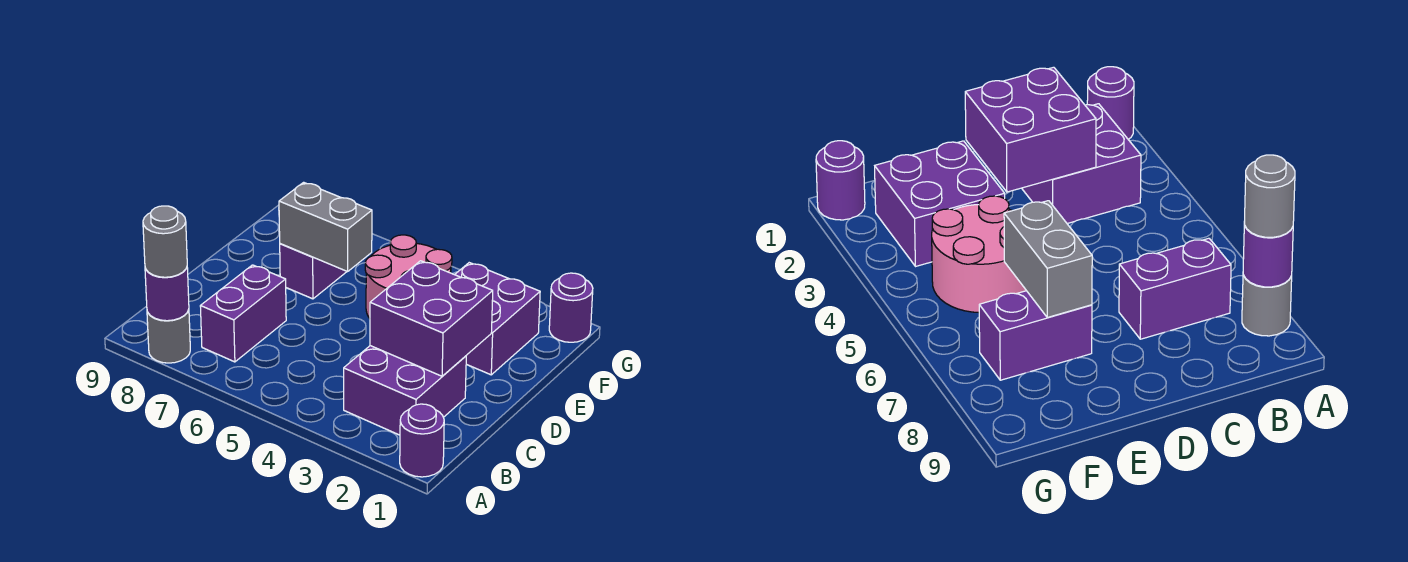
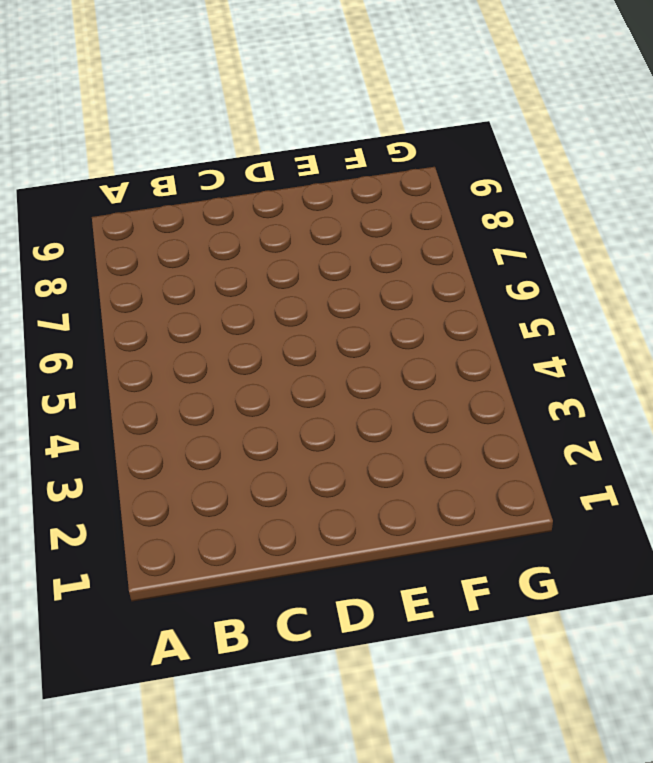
none -> purple 1x1 round brick [400,404,444,477]
none -> grey 1x1 round brick [147,310,190,363]
none -> purple 2x2 brick [344,346,466,435]

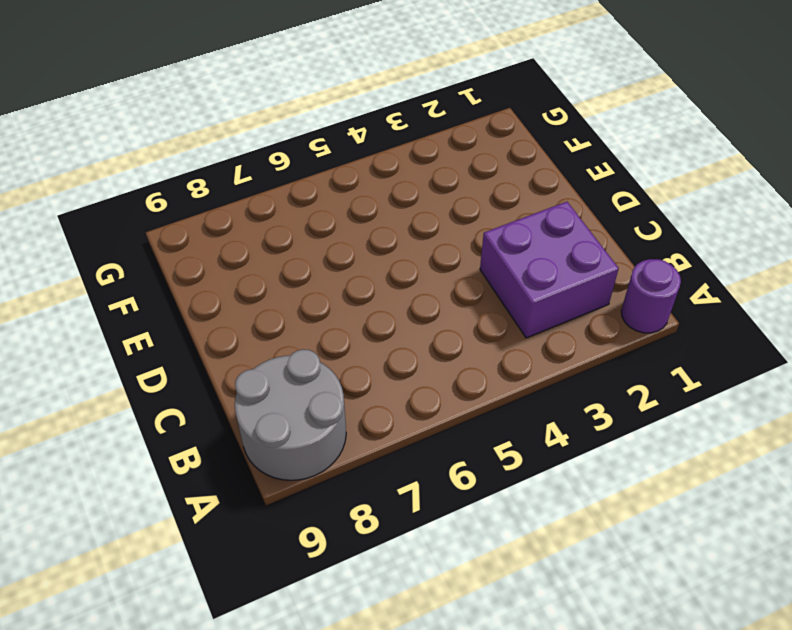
grey 2x2 round brick [235,349,346,480] -> grey 1x1 round brick [147,310,190,363]
none -> purple 1x2 brick [200,265,286,362]
none -> purple 2x2 brick [455,263,540,375]
none -> pink 2x2 round brick [365,235,452,318]

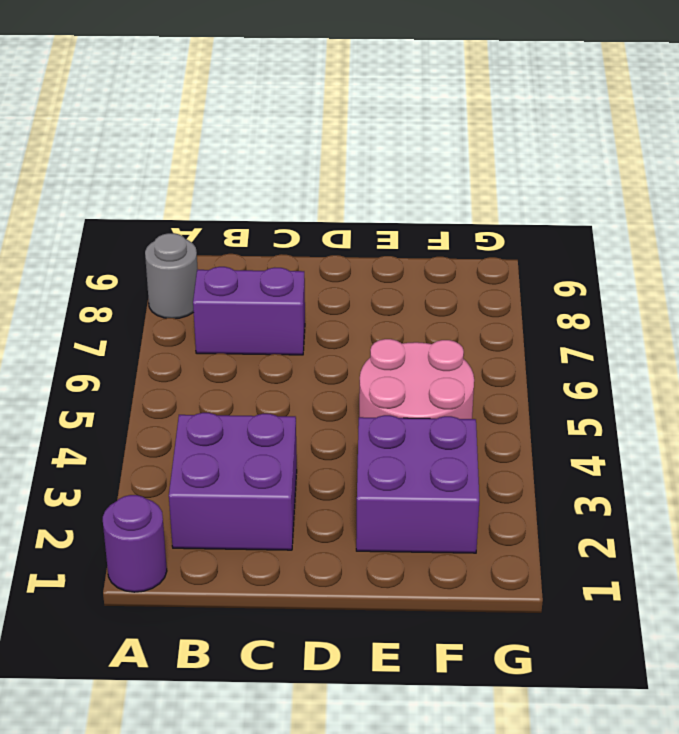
none -> purple 1x2 brick [280,244,347,299]
none -> purple 1x1 round brick [549,273,593,342]
none -> purple 1x1 round brick [145,268,189,321]

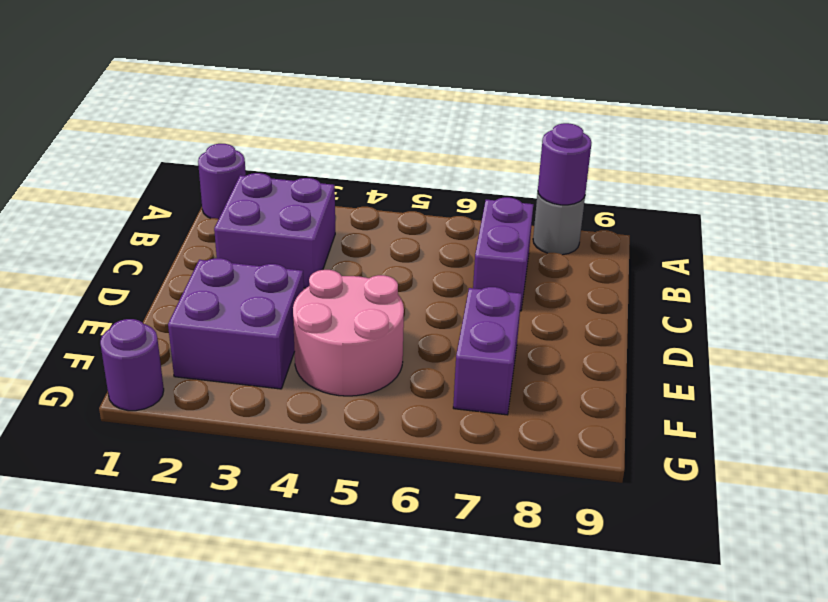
none -> purple 2x2 brick [370,261,493,376]
none -> grey 1x2 brick [279,182,372,272]
none -> grey 1x1 round brick [143,206,187,277]

